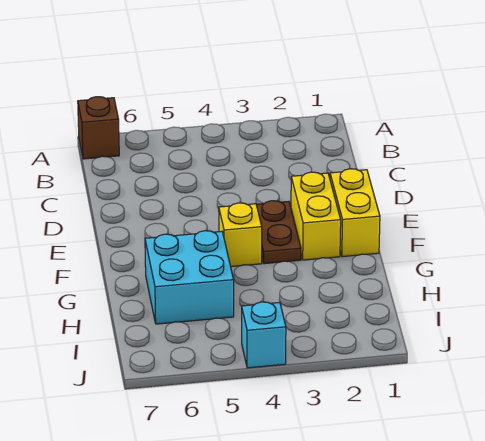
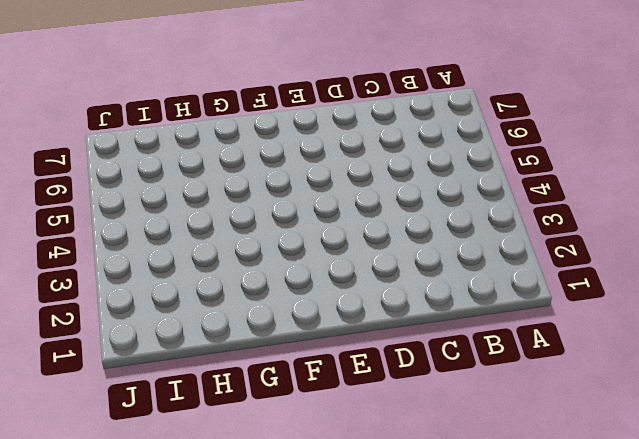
none -> brown 1x1 brick [78,97,119,159]
none -> yellow 1x2 brick [330,169,380,257]

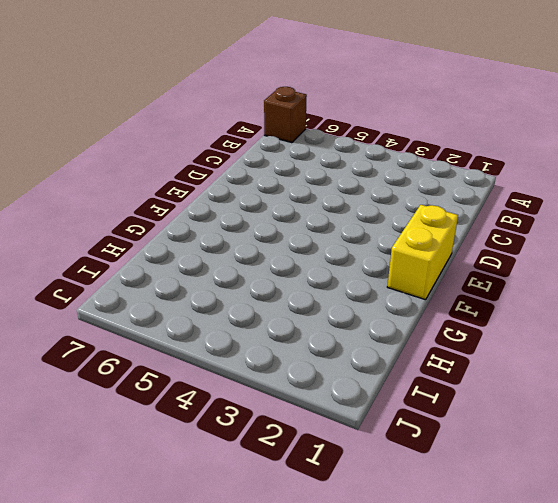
none -> yellow 1x2 brick [291,172,341,260]
none -> brown 1x2 plate [256,201,301,264]

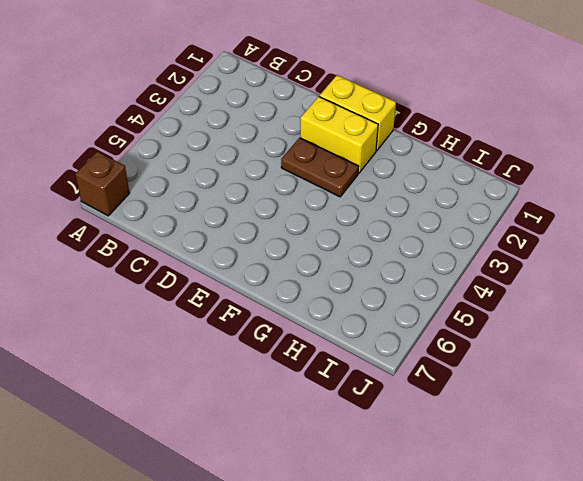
none -> yellow 1x1 brick [219,203,262,267]
none -> cyan 2x2 brick [145,231,234,324]

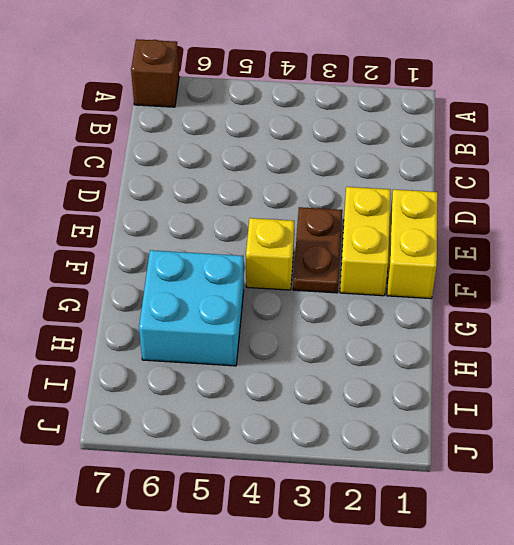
none -> cyan 1x1 brick [242,302,286,368]

